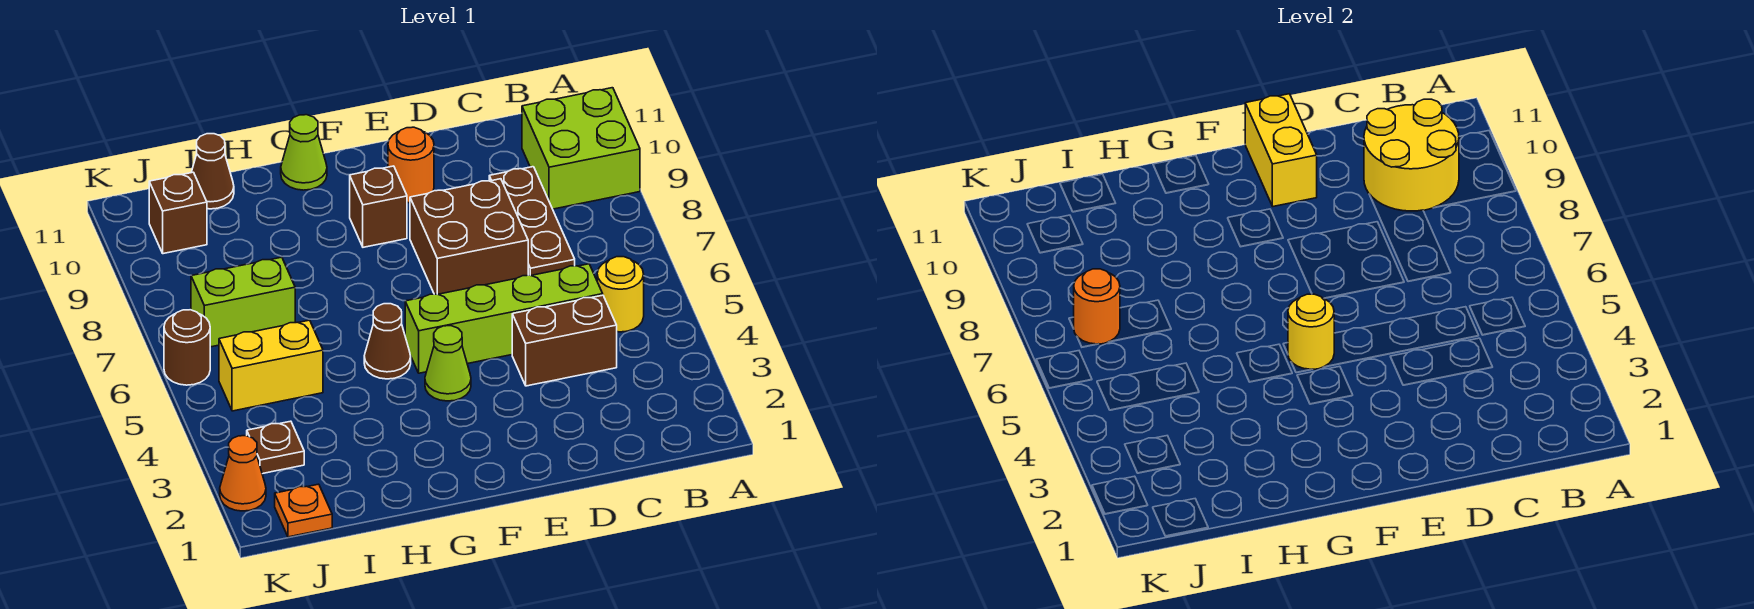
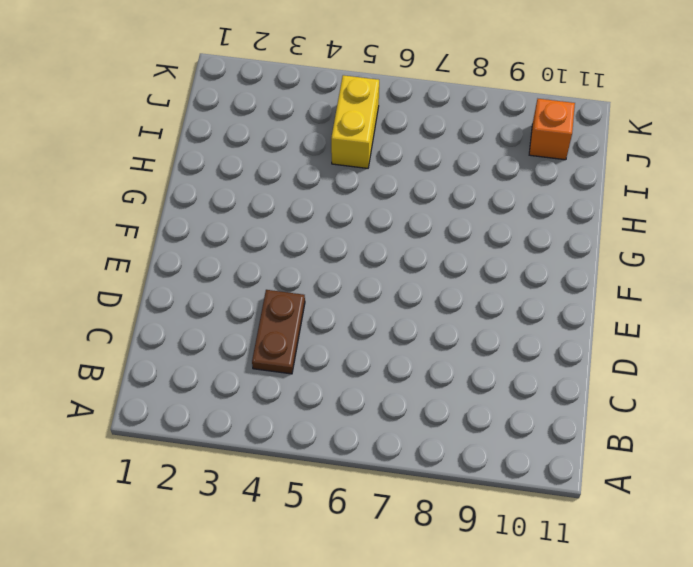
brown 1x2 plate [252,290,305,374] -> brown 1x2 brick [512,295,617,386]
orange 1x1 brick [529,99,575,160] -> brown 1x1 brick [149,172,207,254]
none -> lime 2x2 brick [522,88,640,209]
none -> yellow 1x1 round brick [597,257,644,332]
none -> lime 1x4 brick [405,264,603,373]

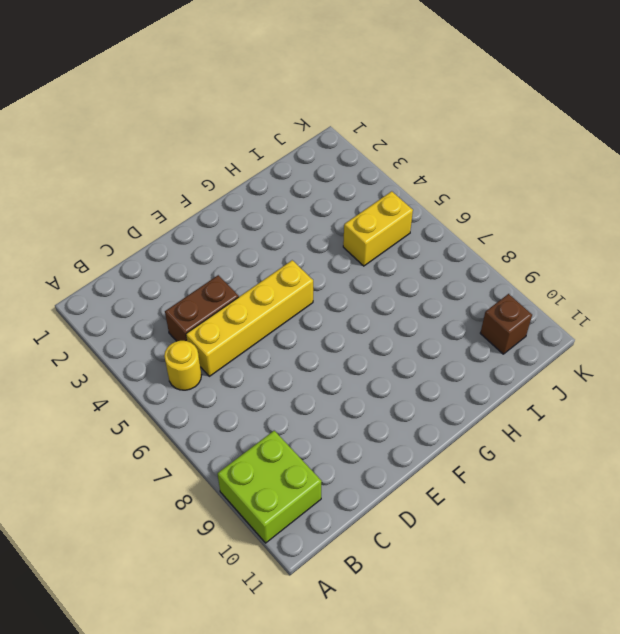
yellow 1x4 brick [186,260,313,376] -> lime 1x4 brick [405,264,603,373]
none -> brown 1x3 plate [489,167,575,276]
none -> brown 2x2 brick [410,179,528,294]
none -> orange 1x1 round brick [388,127,434,203]

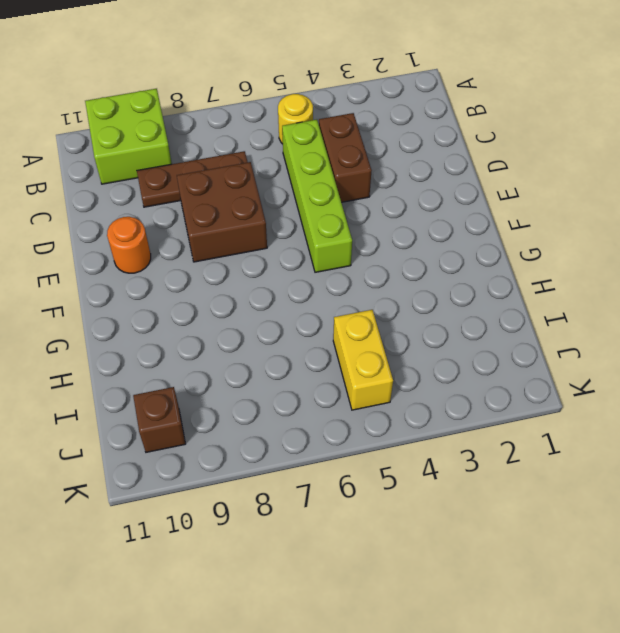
none -> lime 1x1 cone [425,326,471,401]
none -> brown 1x1 brick [350,166,407,247]
none -> brown 1x1 cone [364,304,411,379]

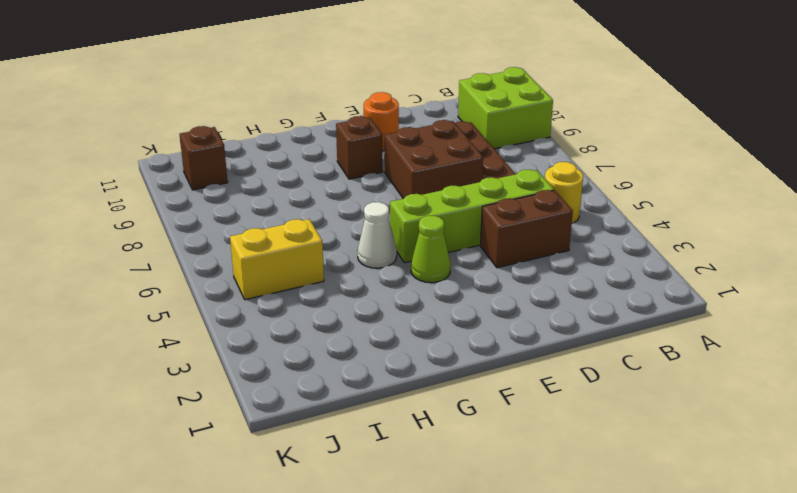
white 1x1 cone [357,202,397,268] -> brown 1x1 cone [364,304,411,379]
none -> lime 1x1 cone [281,115,327,190]
none -> lime 1x2 brick [191,257,295,347]
none -> brown 1x1 cone [191,134,234,209]

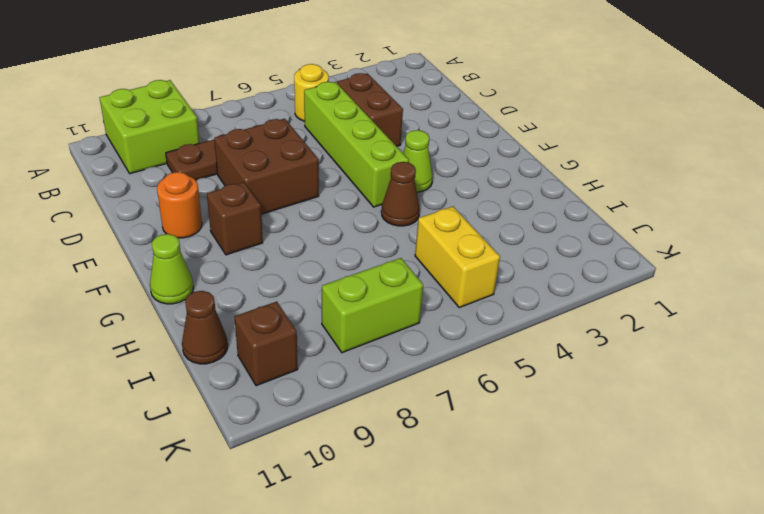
lime 1x2 brick [322,258,423,353] -> lime 1x2 brick turned to [191,257,295,347]
none -> orange 1x1 plate [275,484,332,537]
none -> brown 1x1 plate [247,421,304,474]
none -> orange 1x1 cone [220,436,266,511]

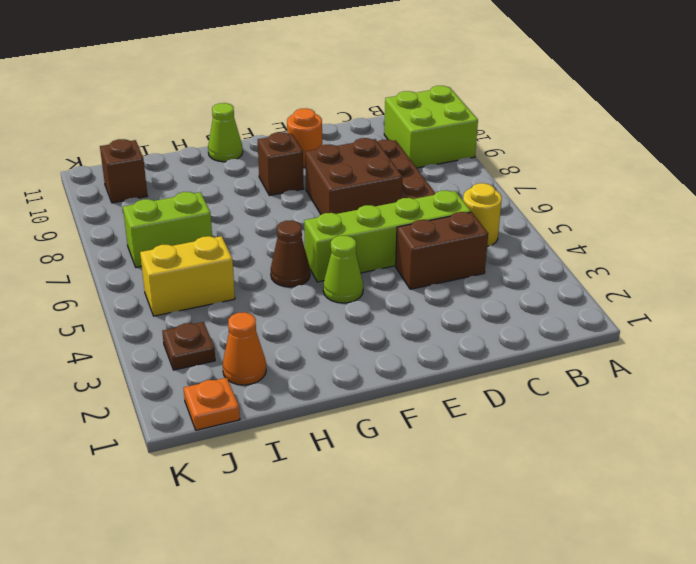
orange 1x1 cone [223,312,266,385] -> orange 1x1 cone moved to [220,436,266,511]
none -> brown 1x1 cone [191,134,234,209]
none -> brown 1x1 round brick [164,310,210,385]
none -> yellow 2x2 round brick [1364,99,1459,211]

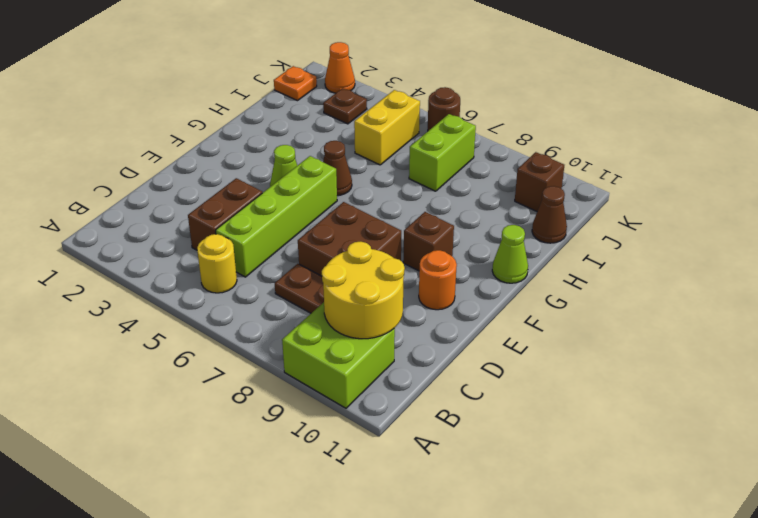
none -> yellow 1x2 brick [1245,94,1317,206]
none -> yellow 1x1 round brick [1288,294,1334,369]
none -> orange 1x1 round brick [1074,269,1120,344]

